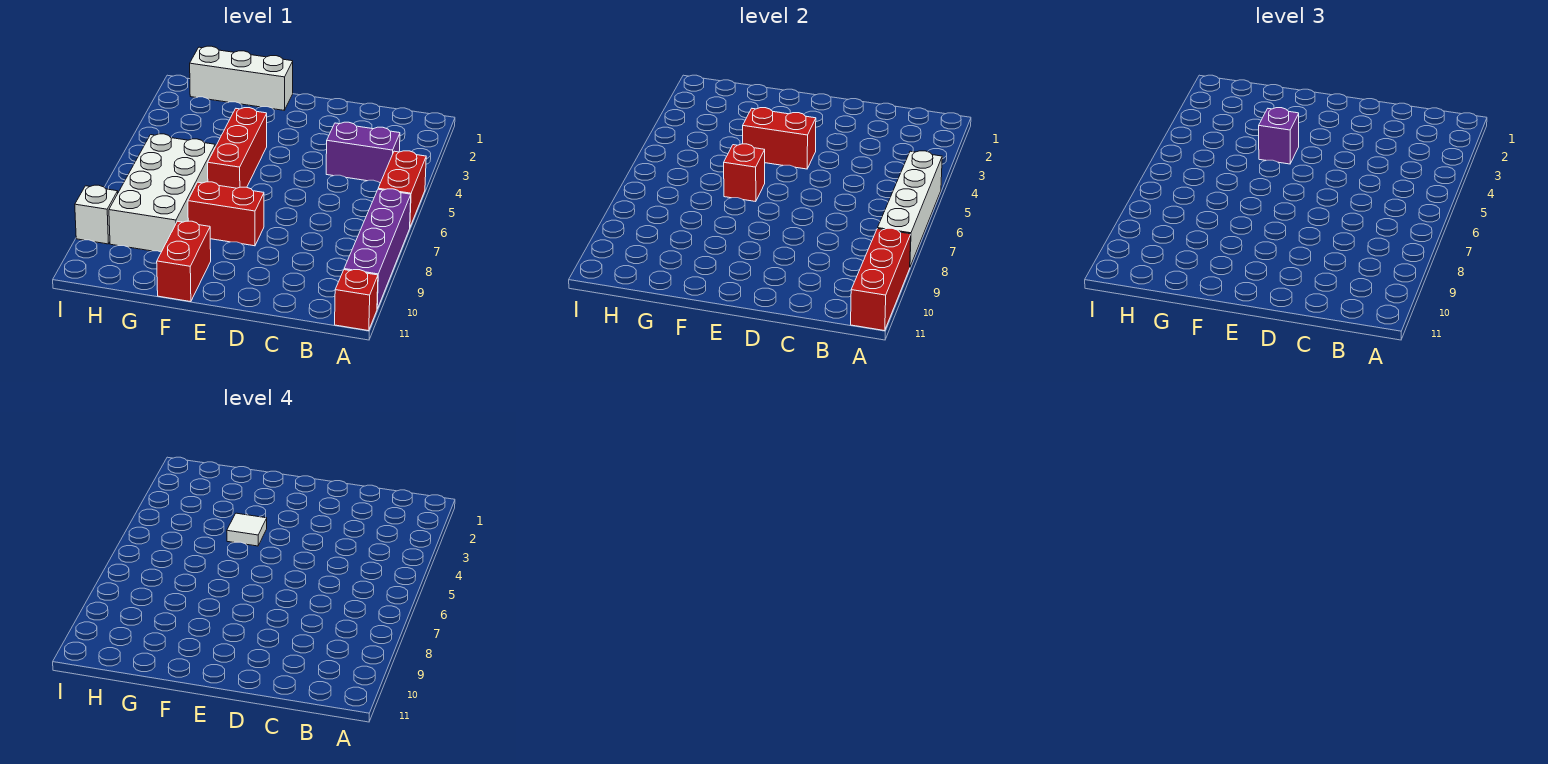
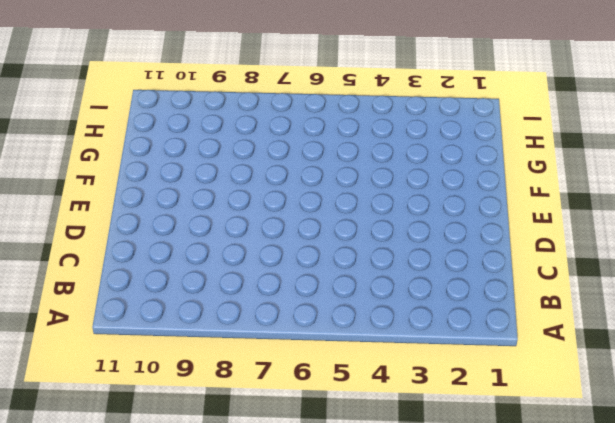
none -> red 1x2 brick [378,151,426,227]
none -> purple 1x4 brick [344,189,411,309]
none -> red 1x1 brick [335,270,378,331]

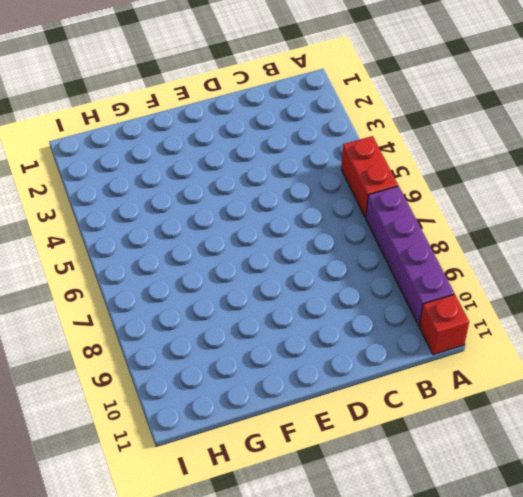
none -> purple 1x2 brick [326,122,400,183]
none -> red 1x2 brick [188,182,264,246]
none -> white 1x3 brick [190,46,293,110]

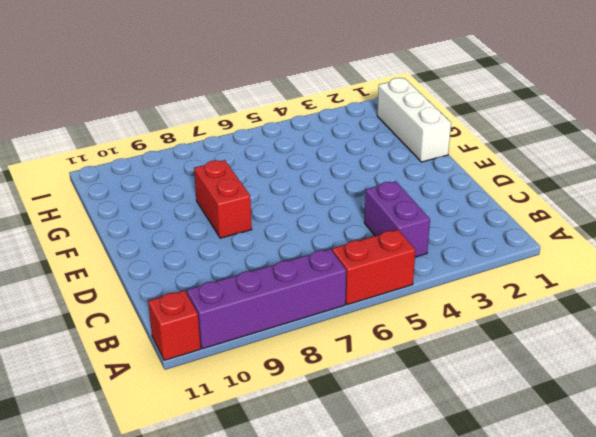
none -> red 1x3 brick [208,108,267,188]
none -> red 1x2 brick [157,221,211,302]
none -> white 2x4 brick [109,134,215,252]

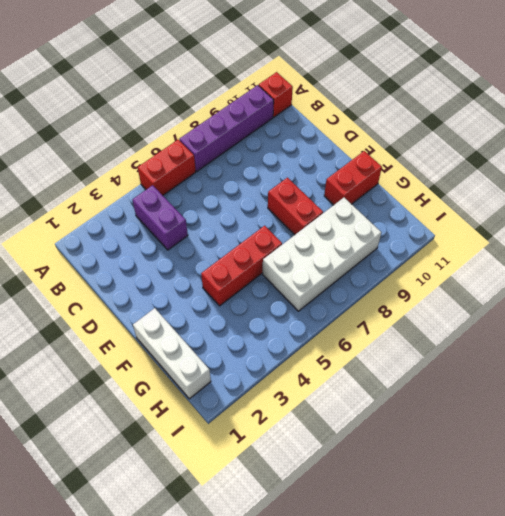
none -> white 1x1 brick [75,185,118,244]
none -> white 1x4 brick [878,151,942,267]
none -> red 1x3 brick [851,228,911,331]

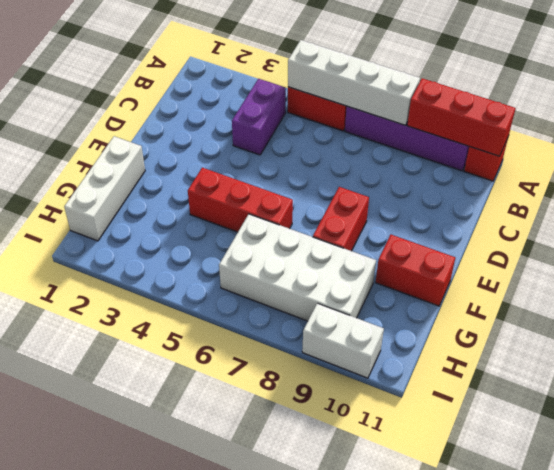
white 1x2 brick [302,303,384,378] -> white 1x1 brick [75,185,118,244]
none -> red 1x2 brick [743,108,816,169]
none -> red 1x1 brick [724,144,765,202]
none -> purple 1x1 brick [1259,108,1299,164]

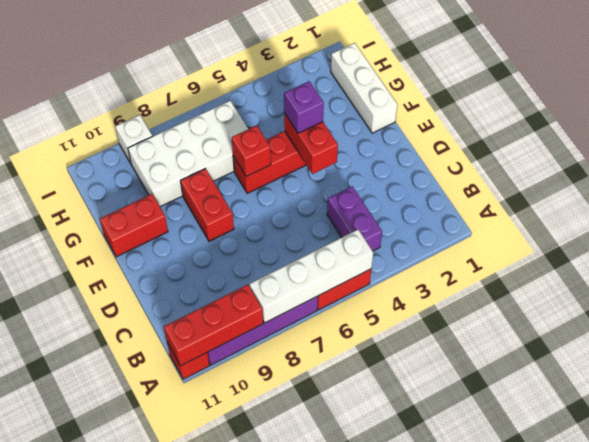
none -> white 1x1 tile [227,513,267,546]

